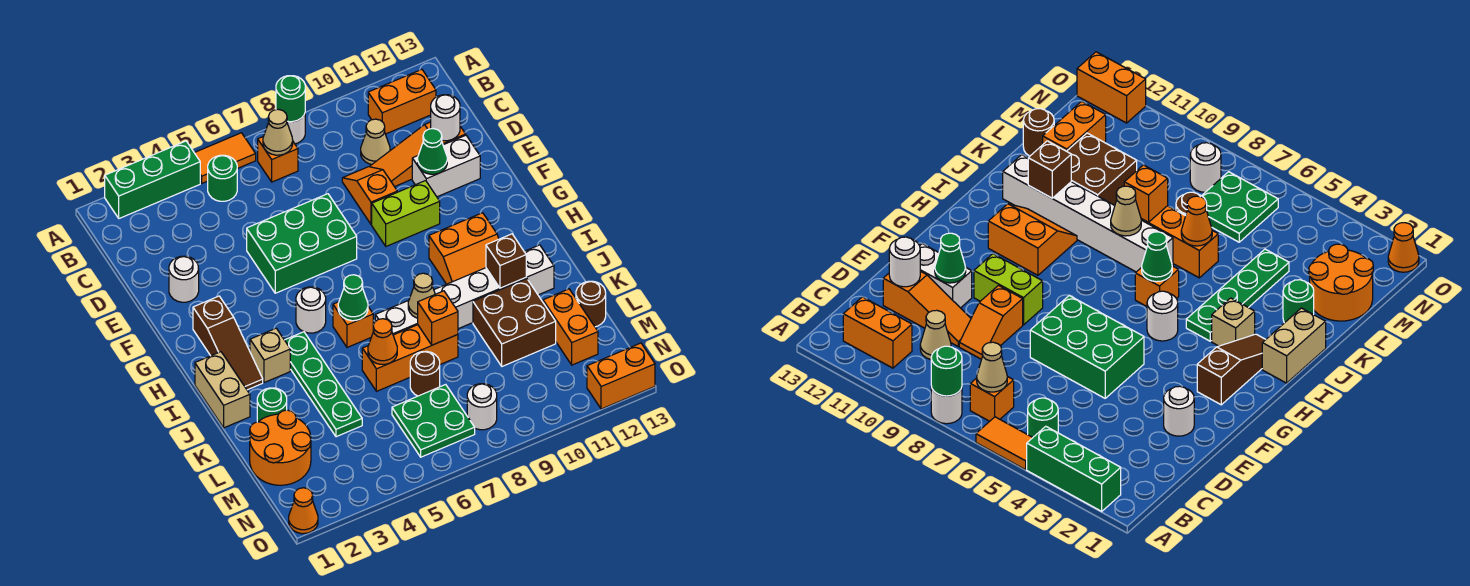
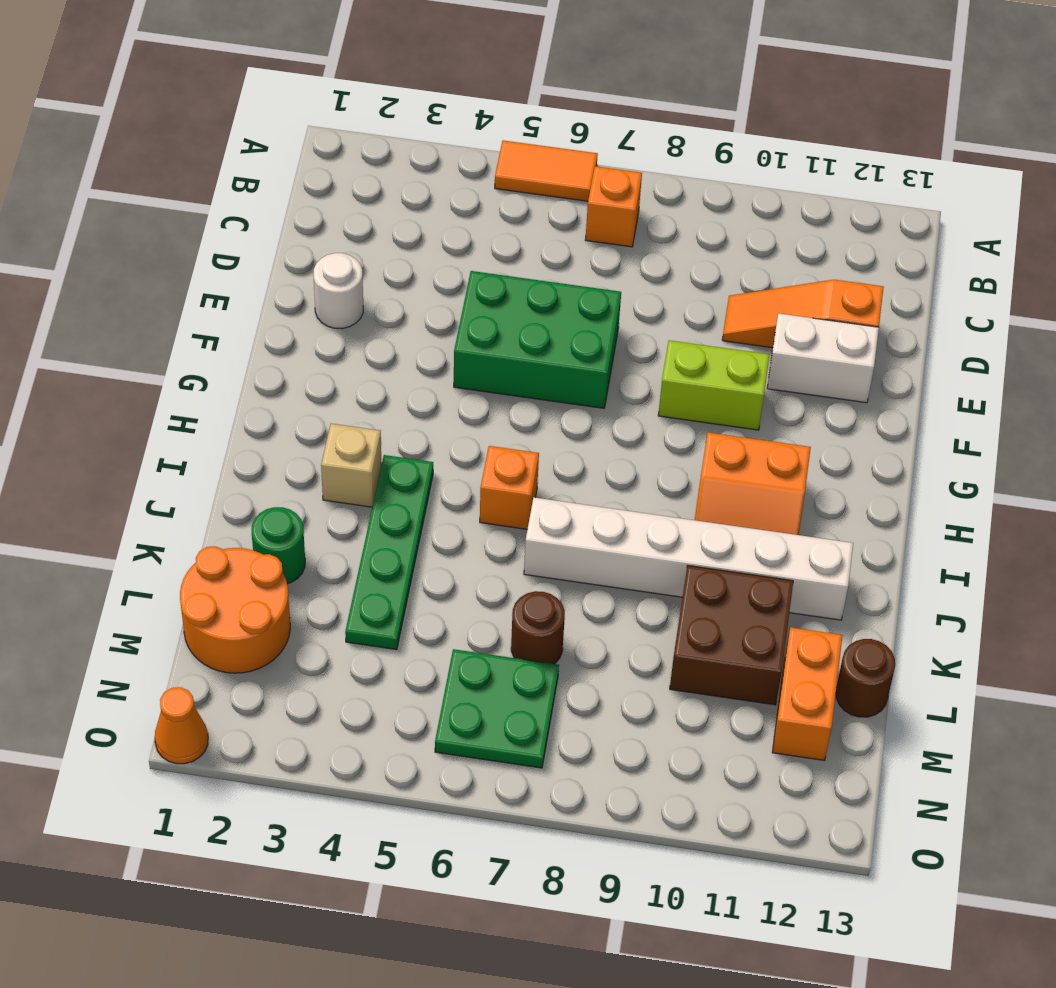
none -> green 1x3 brick [105,141,200,218]
none -> white 1x1 round brick [287,114,305,144]
none -> green 1x1 round brick [208,155,237,201]
none -> orange 1x2 brick [368,69,436,134]

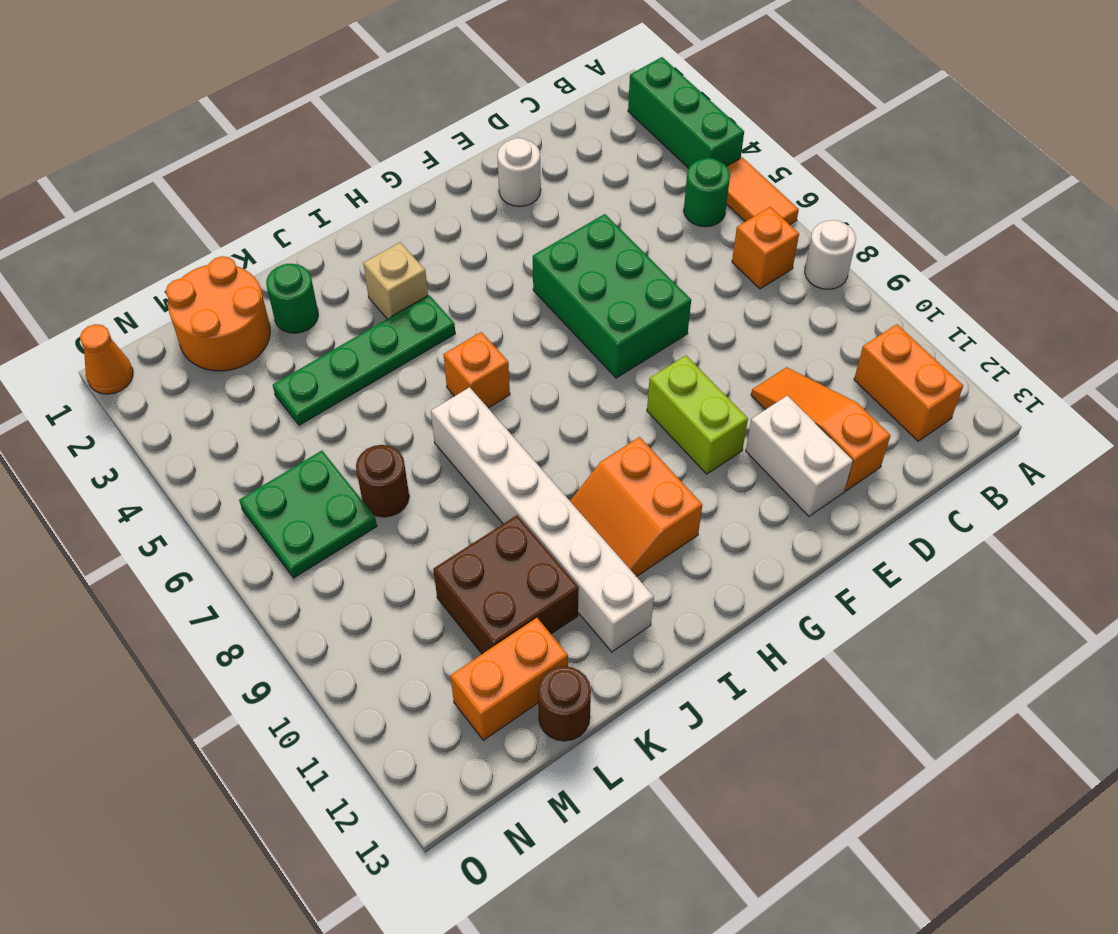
none -> tan 1x1 cone [361,119,390,164]
none -> orange 1x2 slope [342,167,397,225]
none -> brown 1x3 slope [193,296,263,390]
none -> white 1x1 round brick [296,287,326,333]

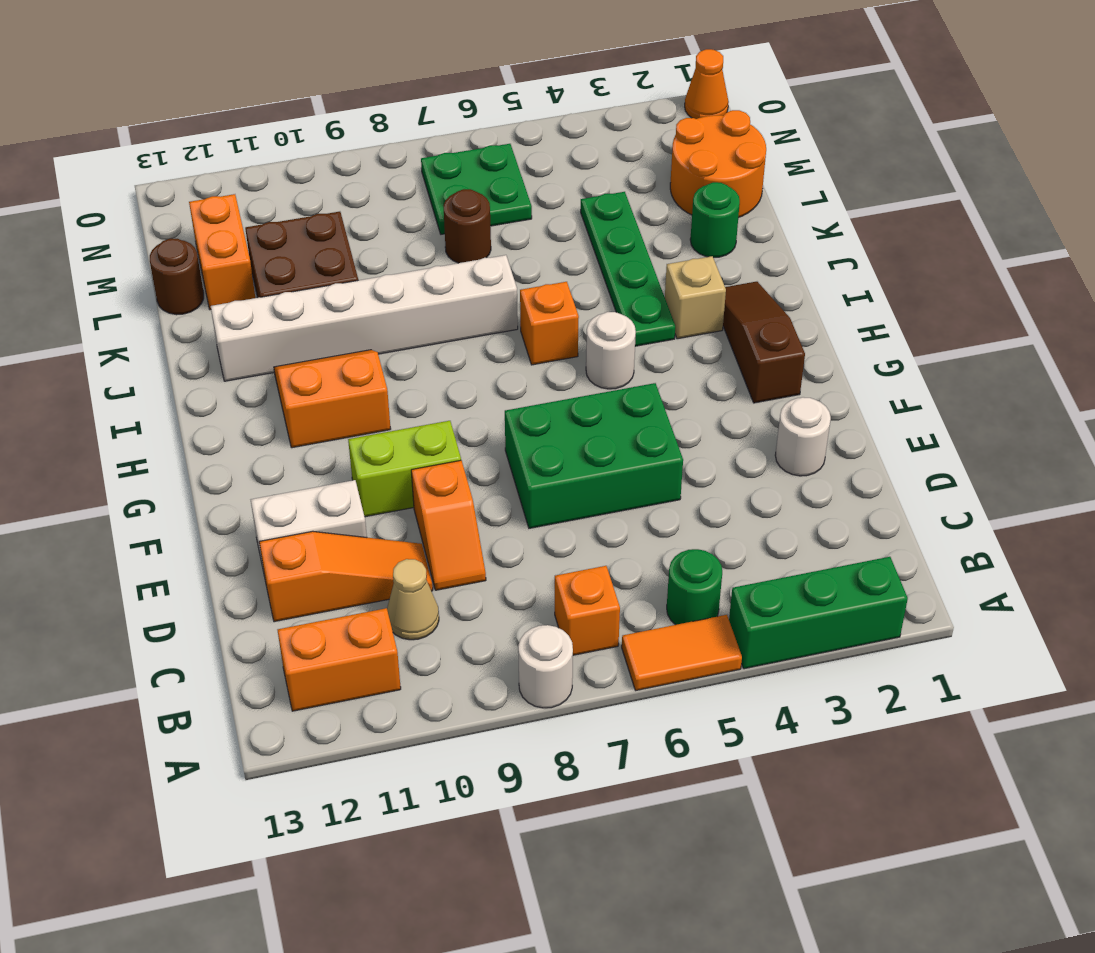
none -> tan 1x2 brick [195,352,250,428]
none -> orange 1x3 brick [362,325,458,391]
none -> white 1x1 round brick [467,384,497,430]
none -> orange 1x2 brick [587,343,655,409]

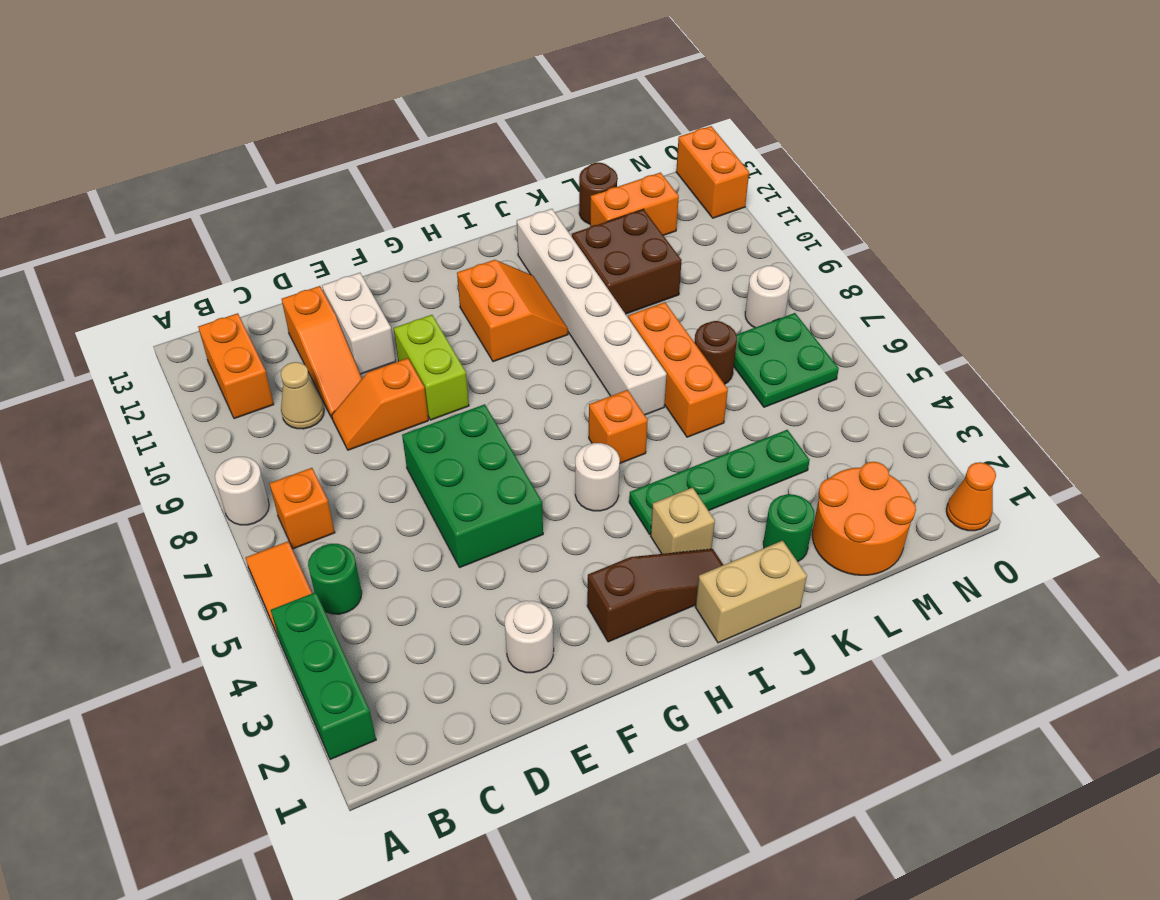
none -> green 1x1 round brick [276,76,305,122]
none -> tan 1x1 cone [263,109,293,155]
none -> white 1x1 round brick [431,95,460,141]
none -> green 1x1 cone [418,129,447,174]

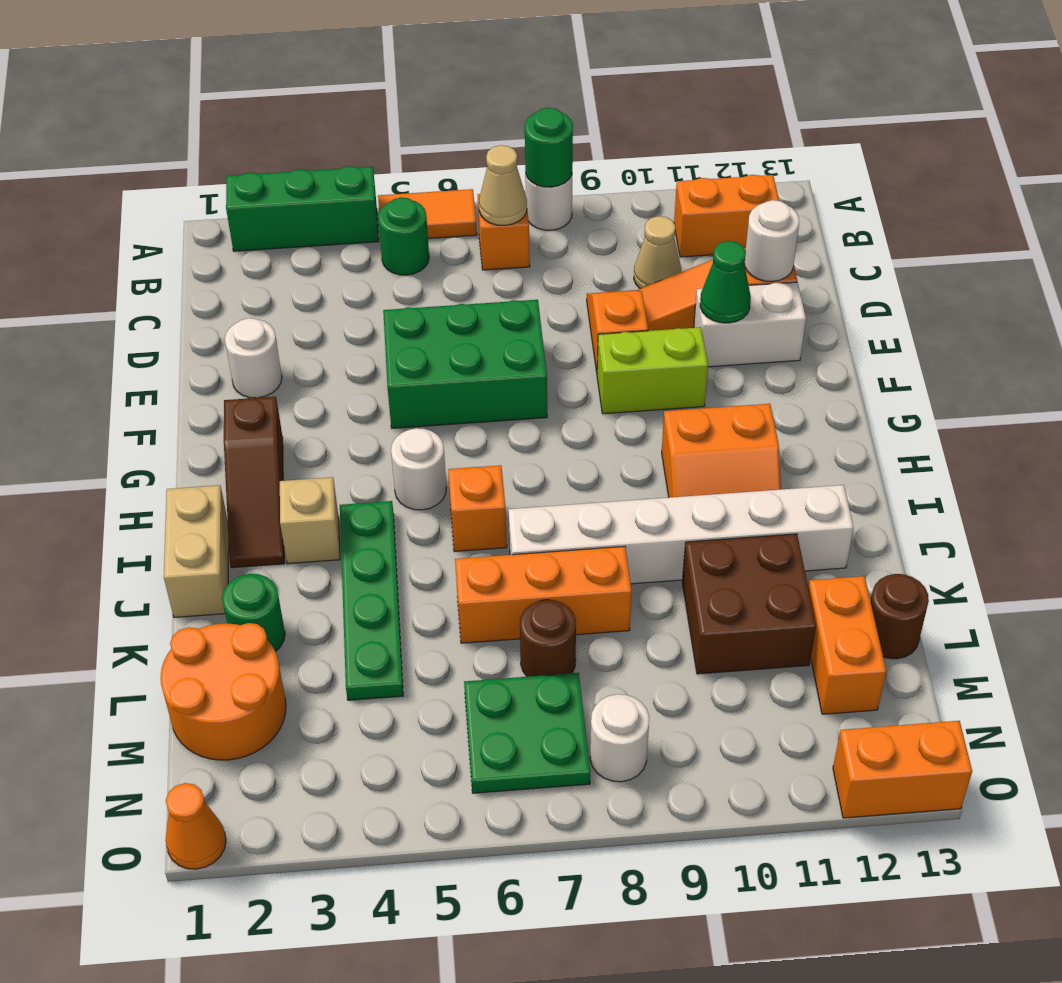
none -> green 1x1 cone [338,275,368,321]
none -> tan 1x1 cone [408,273,435,318]
none -> brown 1x1 brick [486,234,526,288]
none -> orange 1x1 cone [368,319,397,364]

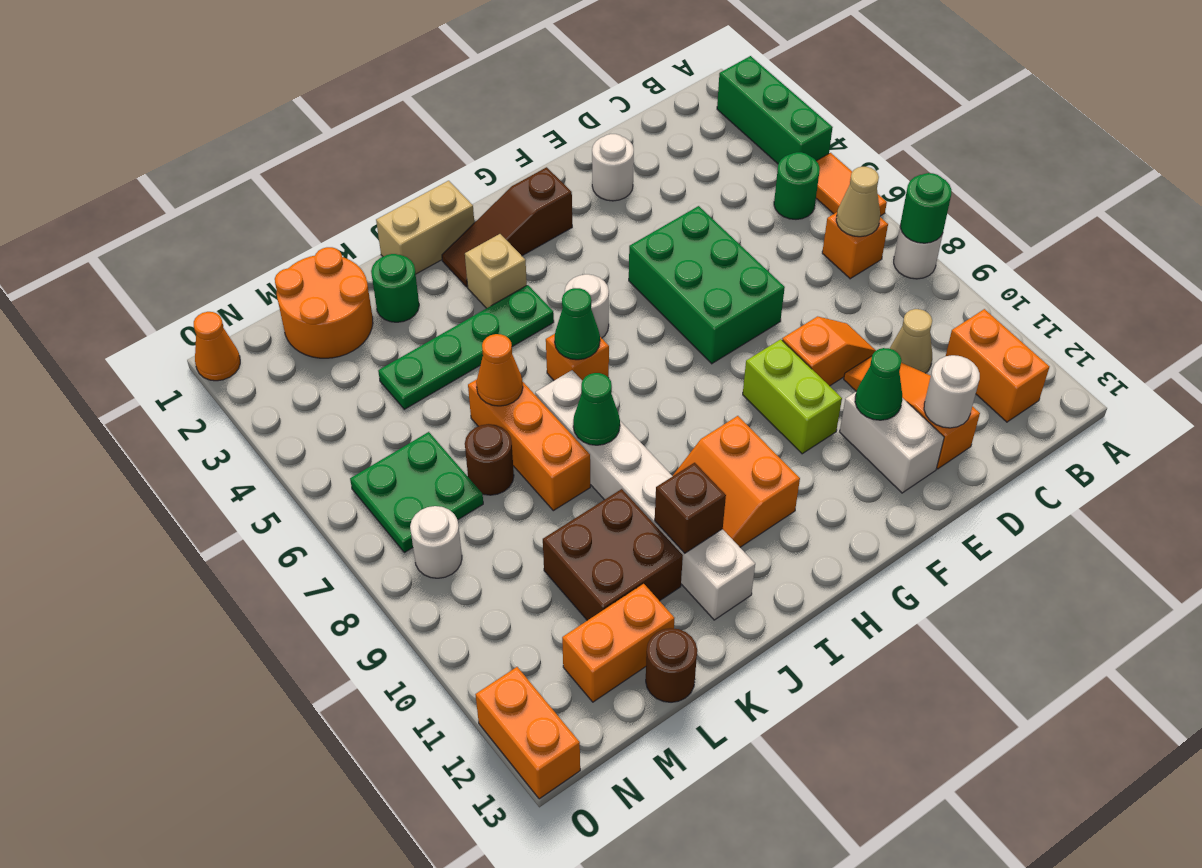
green 1x1 cone [573,373,620,445] -> tan 1x1 cone [408,273,435,318]
none -> orange 1x1 brick [418,291,458,345]

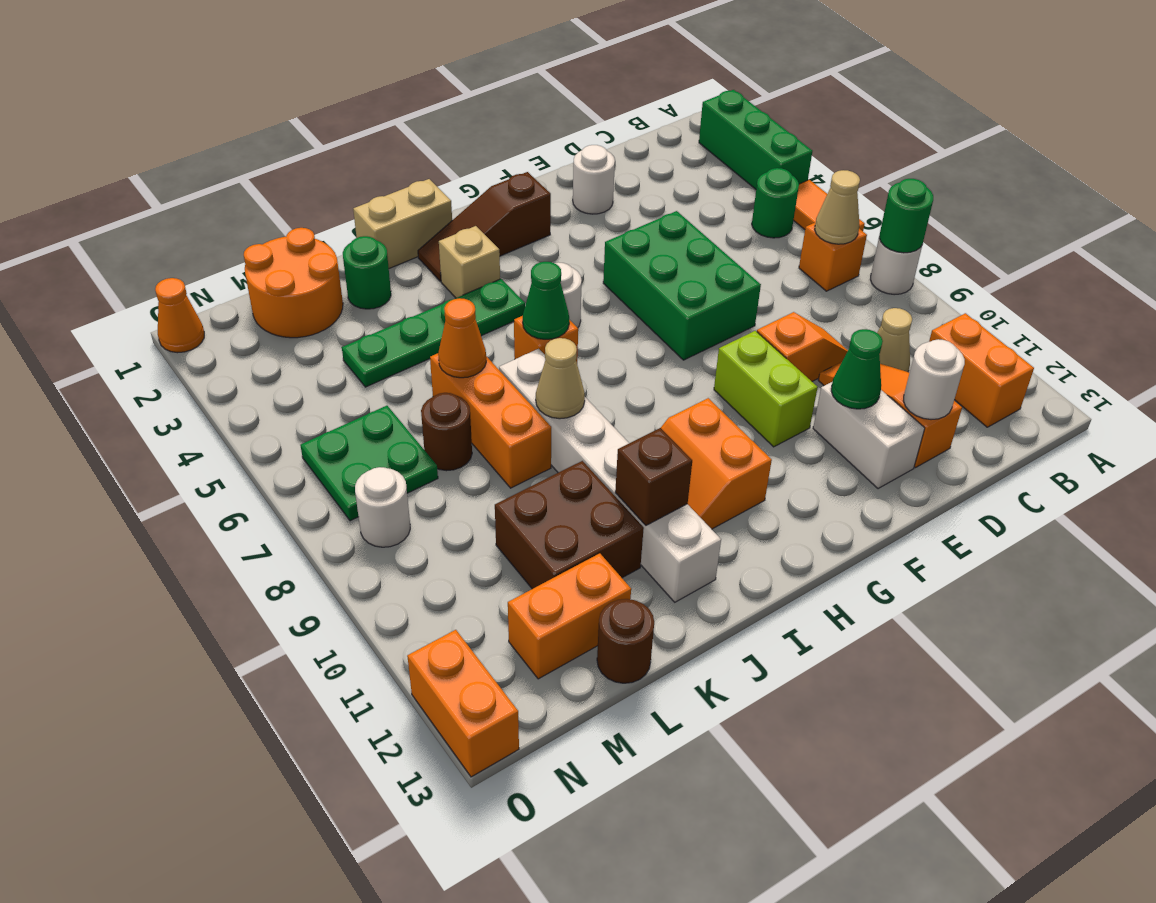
none -> orange 1x1 brick [418,291,458,345]

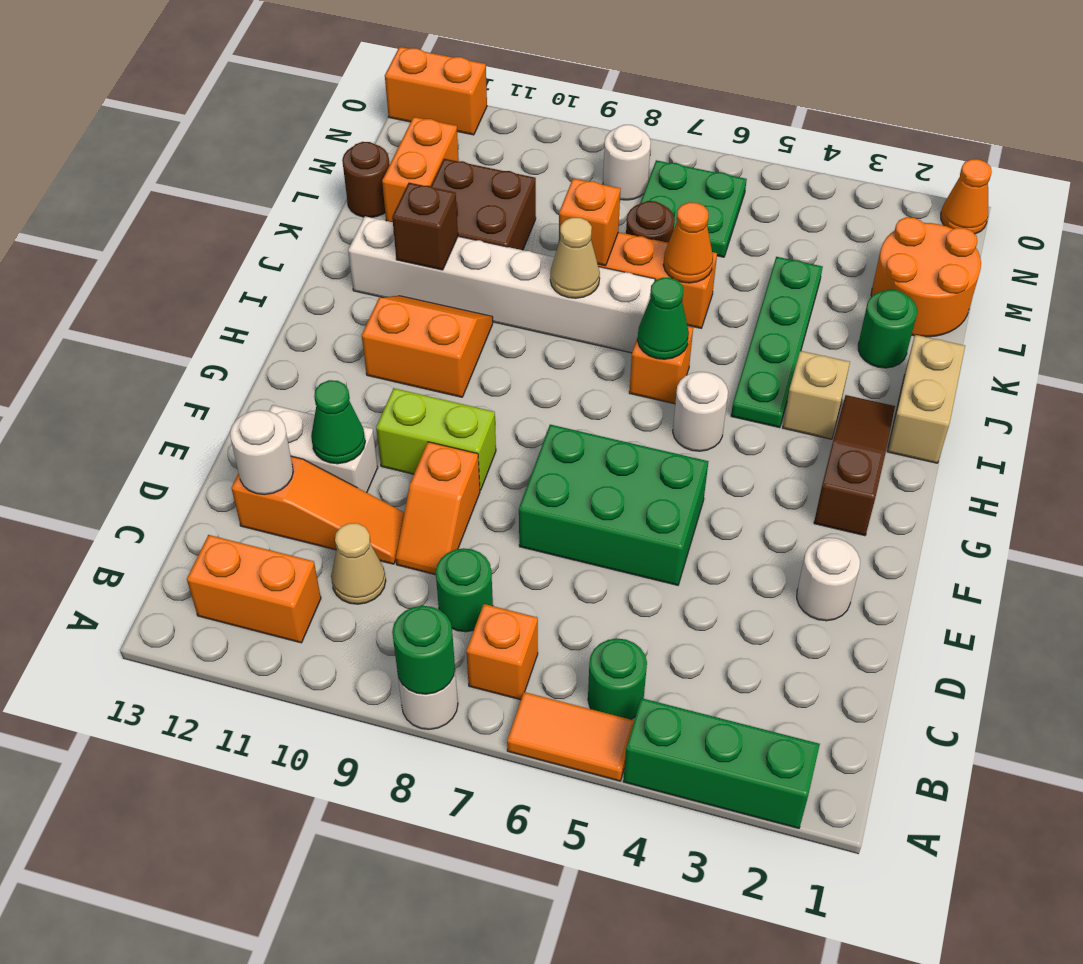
green 1x1 round brick [436,548,493,632] -> none
none -> tan 1x1 cone [263,109,293,155]

